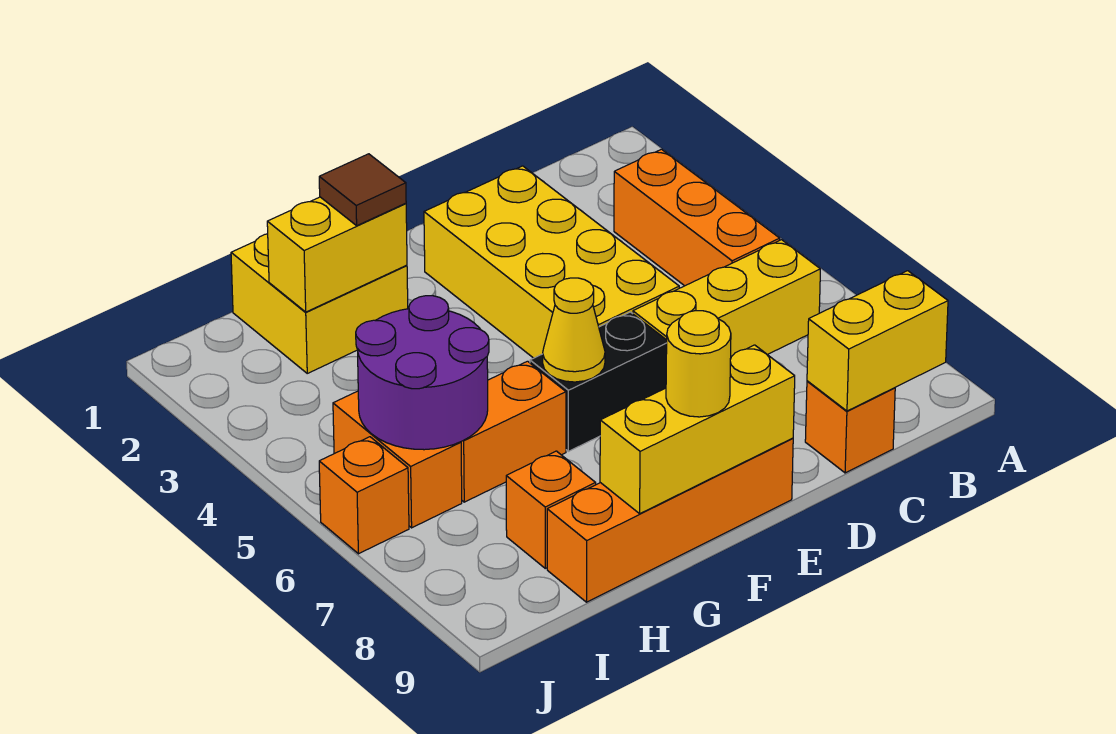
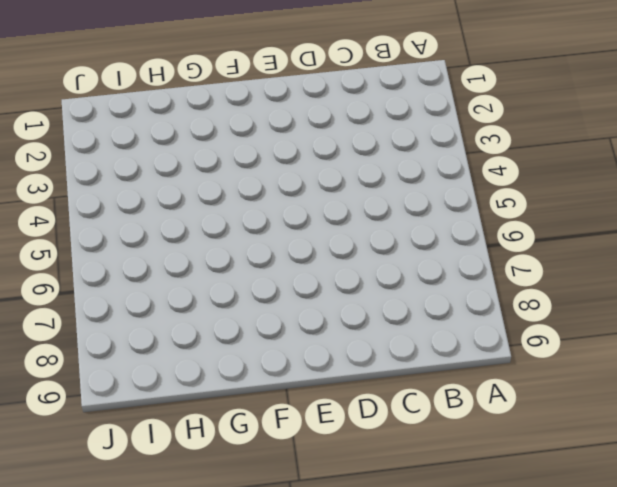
none -> orange 1x3 brick [614,149,780,286]
none -> yellow 1x3 brick [633,240,820,356]
none -> orange 1x1 brick [805,381,895,473]

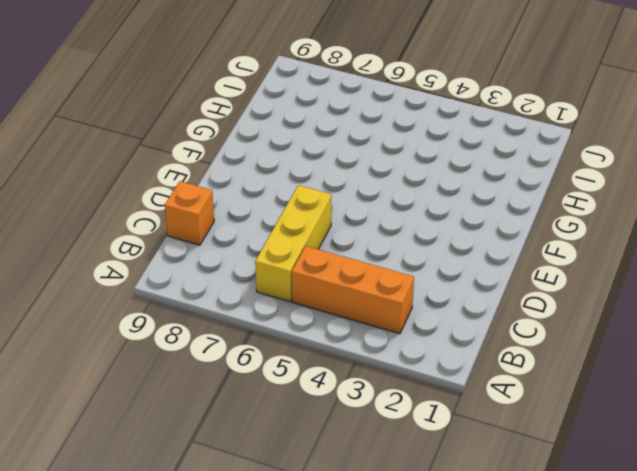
none -> yellow 2x4 brick [424,166,679,358]
none -> black 1x2 brick [530,312,667,451]
none -> orange 1x4 brick [547,438,793,602]

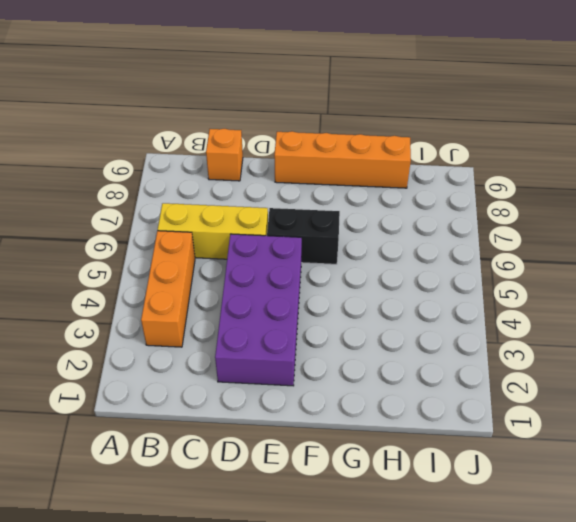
purple 2x4 brick [215,234,302,386] -> yellow 2x4 brick [424,166,679,358]
none -> yellow 2x2 brick [231,234,408,373]
none -> orange 1x2 brick [461,361,566,502]
none -> orange 1x1 brick [506,451,596,568]

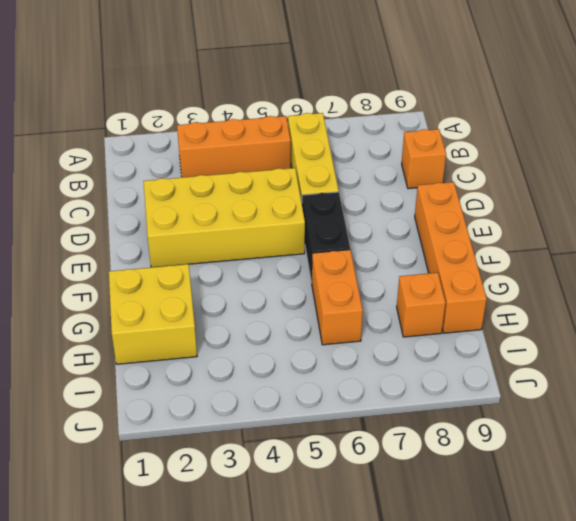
none -> orange 1x2 brick [333,391,462,528]
none -> orange 1x1 brick [319,437,409,554]
none -> yellow 1x2 brick [807,271,948,411]

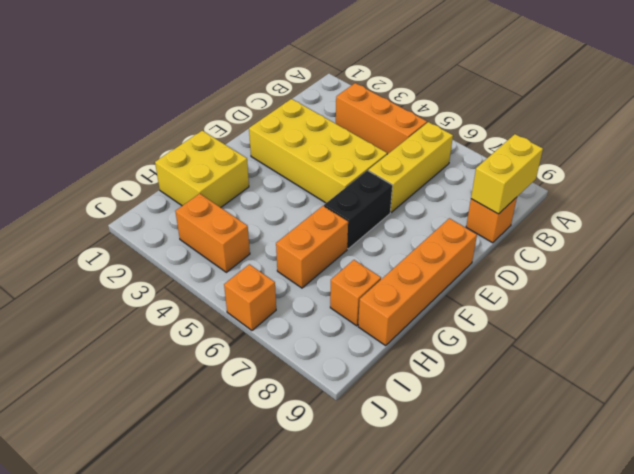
orange 1x2 brick [175,194,250,272] -> orange 1x2 brick moved to [333,391,462,528]
none -> yellow 1x3 brick [600,345,795,514]
none -> yellow 1x1 cone [543,278,605,382]
none -> yellow 1x2 brick [267,197,407,312]

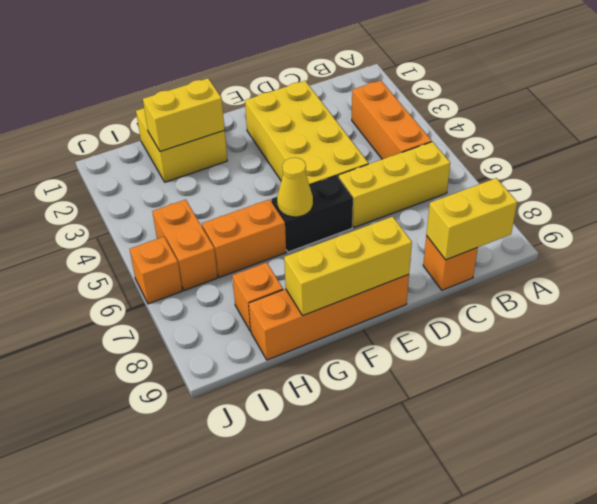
none -> purple 2x2 round brick [356,296,489,450]
none -> yellow 1x1 round brick [666,311,731,417]
none -> brown 1x1 tile [319,154,406,226]

